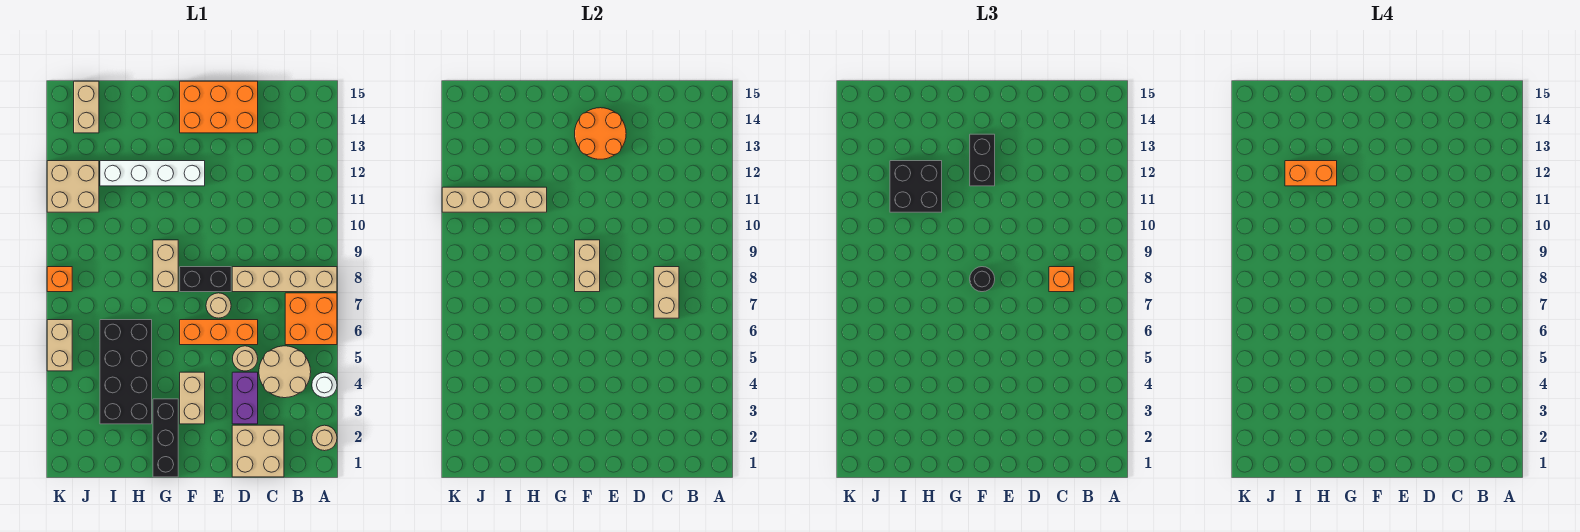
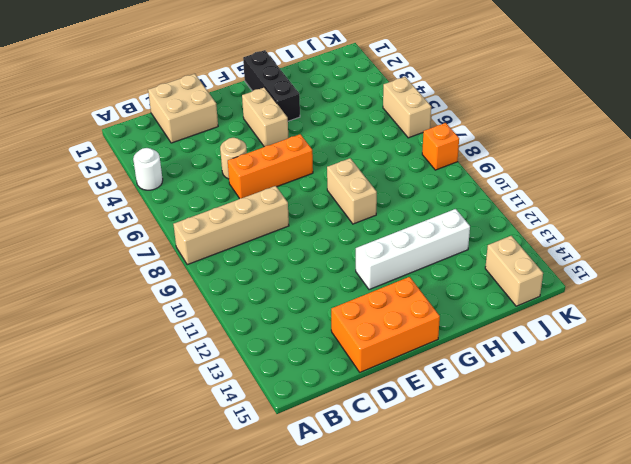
none -> tan 1x1 round brick [312,425,337,451]
none -> orange 2x2 brick [285,293,337,345]
none -> tan 2x2 round brick [259,346,311,398]
none -> purple 1x2 brick [232,372,258,424]

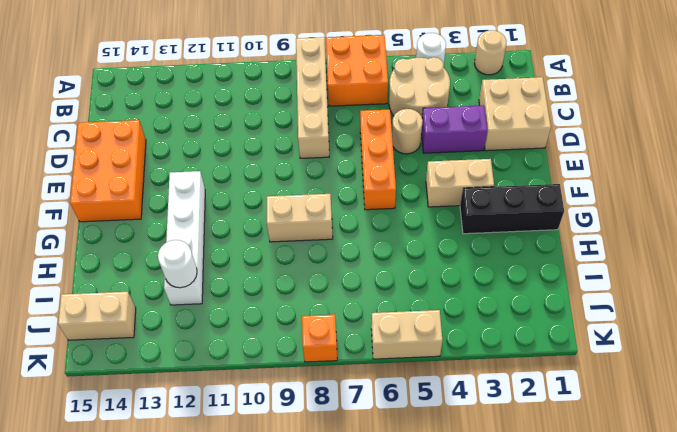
white 1x1 round brick [158,240,197,288] -> none
none -> tan 1x1 round brick [206,293,231,318]
none -> black 1x2 brick [180,267,231,292]
none -> black 2x4 brick [100,320,152,424]
none -> tan 2x2 brick [47,161,99,212]

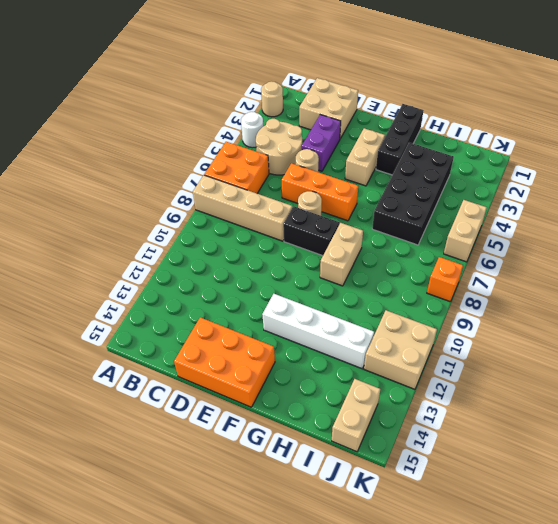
none -> tan 1x2 brick [654,267,679,318]
none -> orange 2x2 round brick [575,108,626,159]
none -> tan 1x2 brick [575,240,600,292]
none -> tan 1x4 brick [442,187,547,212]

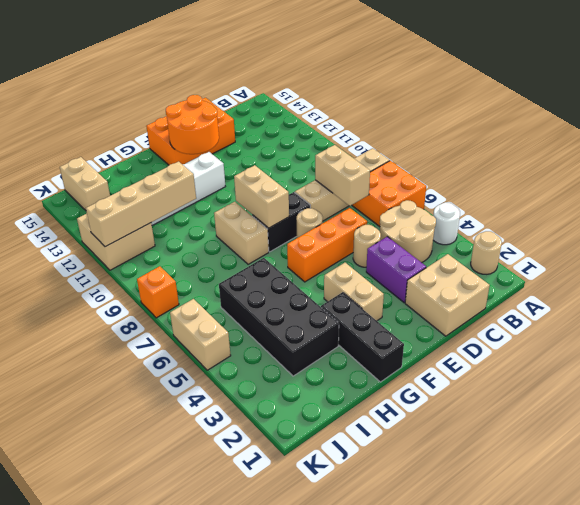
none -> orange 1x1 brick [1049,267,1074,292]
none -> black 1x1 round brick [970,267,995,292]
none -> black 1x2 brick [970,134,995,186]
none -> black 2x2 brick [890,161,942,212]

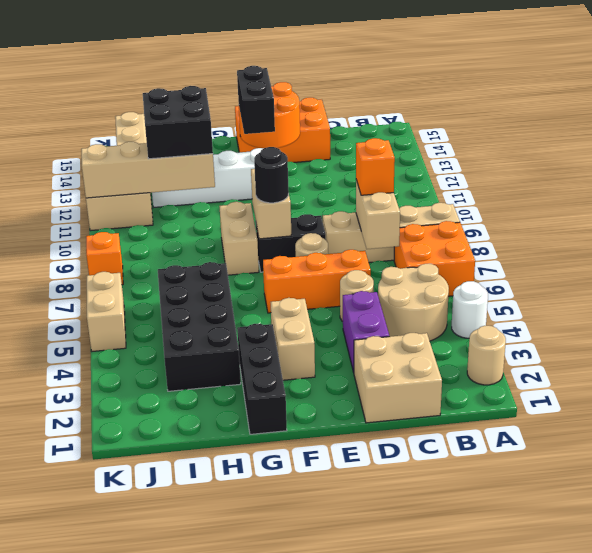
none -> orange 1x2 brick [1285,161,1337,186]

